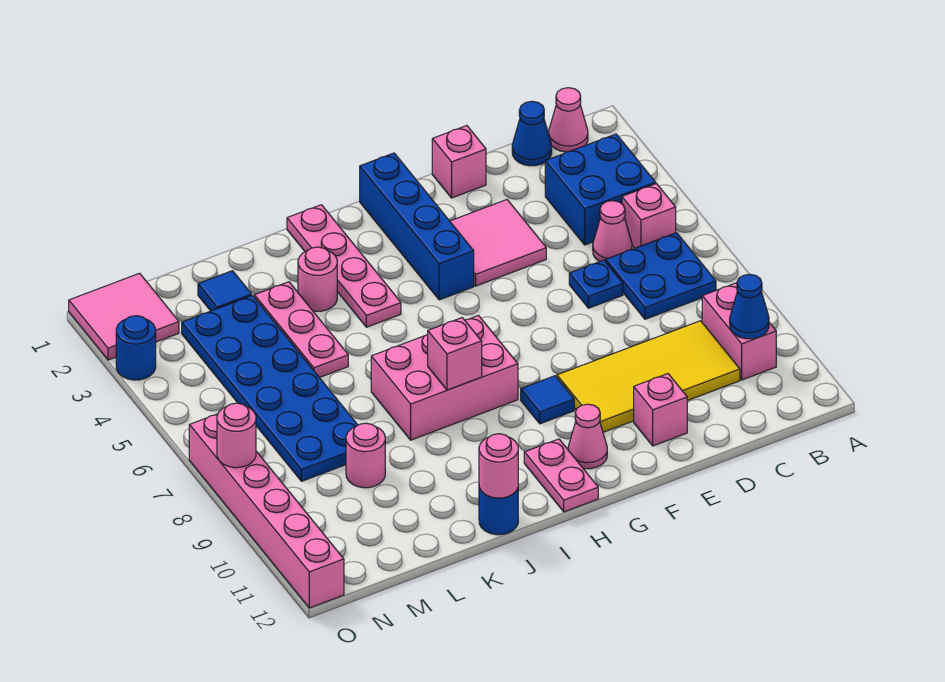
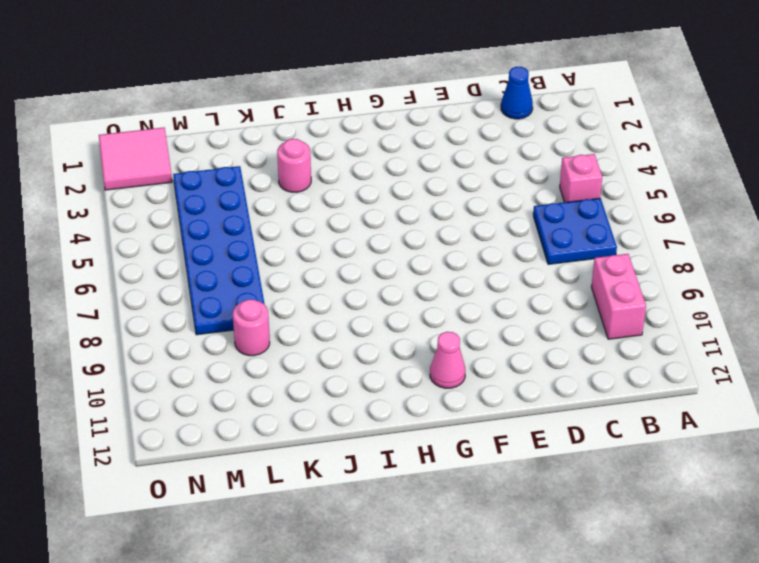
none -> pink 1x1 cone [549,88,588,152]
none -> blue 2x2 brick [545,134,656,245]
none -> pink 1x1 cone [593,201,632,262]
none -> yellow 2x4 tile [557,321,740,432]

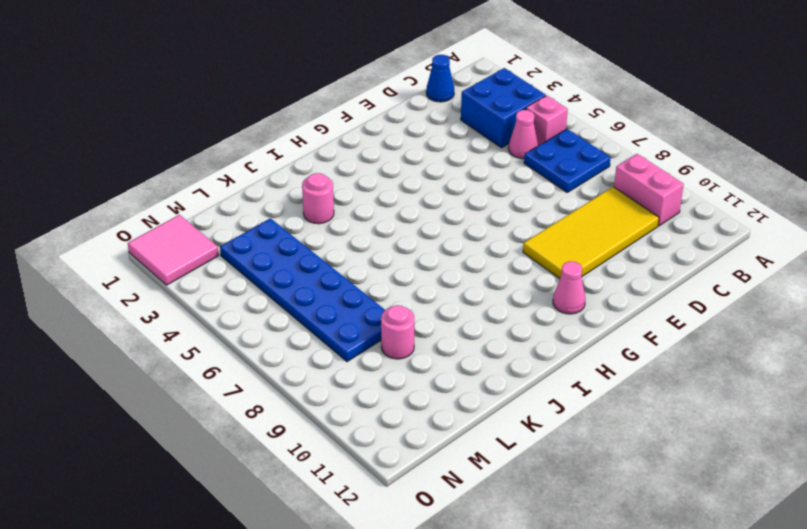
none -> pink 1x1 cone [549,88,588,152]
none -> blue 1x1 plate [569,260,623,308]
none -> pink 1x1 brick [432,126,486,198]
none -> pink 2x2 tile [450,200,546,286]

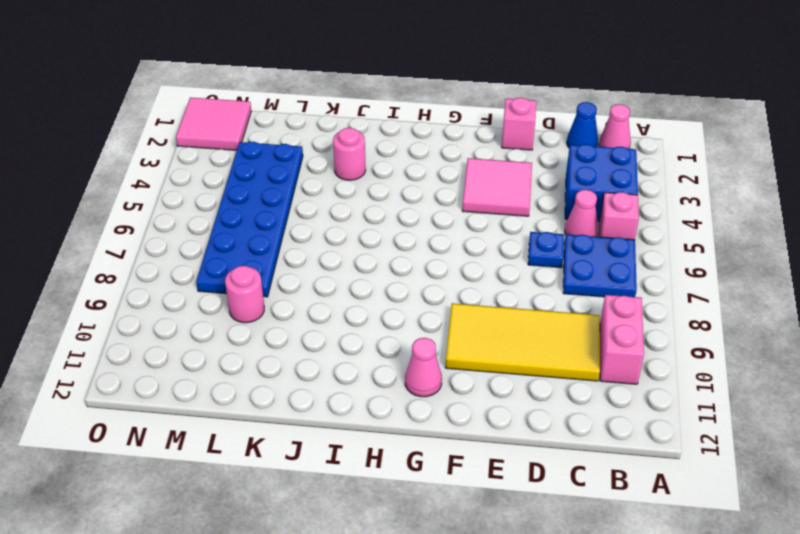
none -> pink 1x1 brick [634,374,687,446]
none -> blue 1x4 brick [360,153,474,300]
none -> blue 1x1 tile [521,376,574,424]
none -> pink 2x3 brick [371,316,518,440]

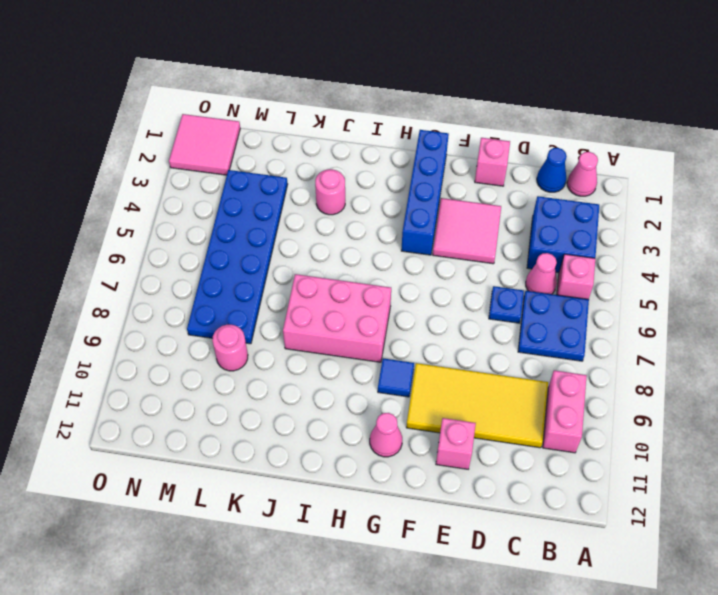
none -> pink 1x2 plate [524,439,598,512]
none -> pink 1x4 plate [287,205,401,327]
none -> blue 1x1 round brick [479,488,518,535]
none -> pink 1x3 plate [254,282,348,378]

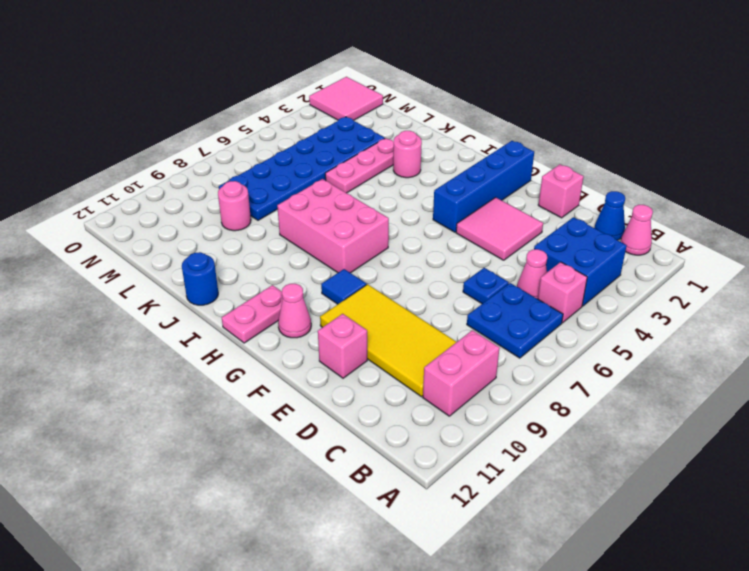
none -> pink 1x4 plate [287,205,401,327]
none -> blue 1x1 tile [198,271,252,311]
none -> blue 1x1 round brick [116,316,156,380]
none -> pink 1x6 brick [189,414,344,608]

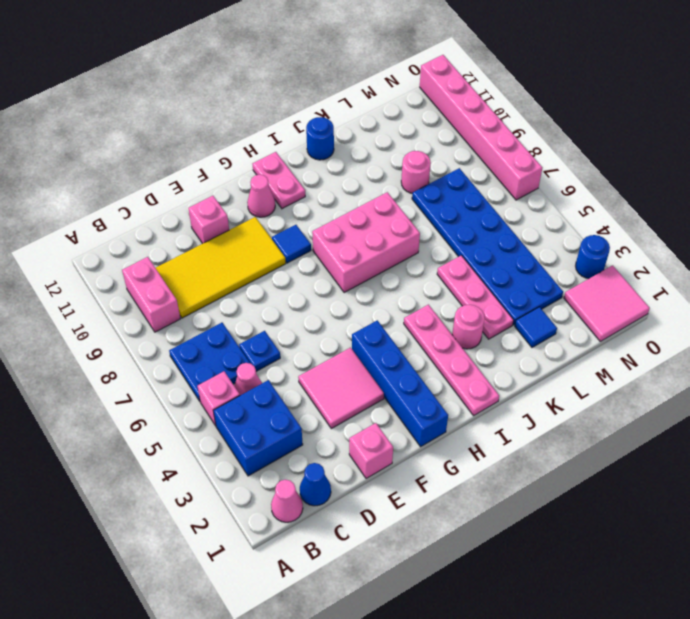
none -> blue 1x1 cone [730,274,769,339]
none -> pink 1x1 brick [428,318,482,390]
none -> pink 1x1 round brick [479,434,518,498]
none -> pink 1x1 round brick [217,403,256,468]

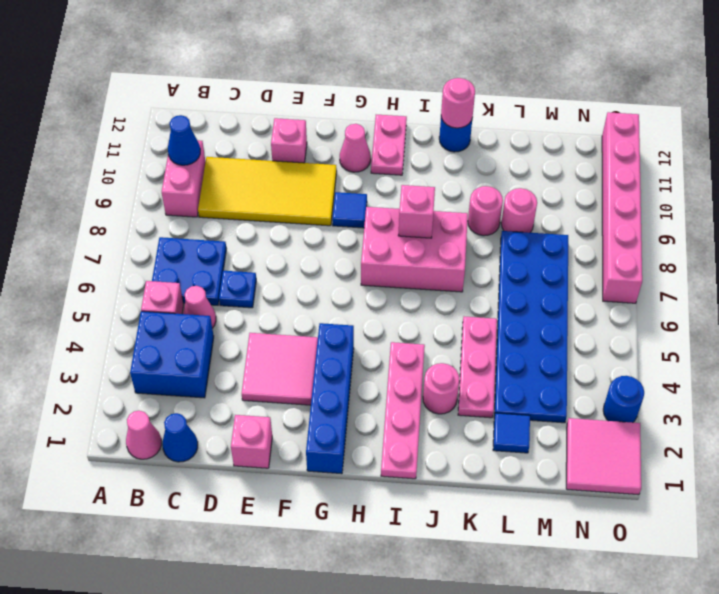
pink 1x1 round brick [468,186,503,236] -> pink 1x1 round brick moved to [217,403,256,468]

